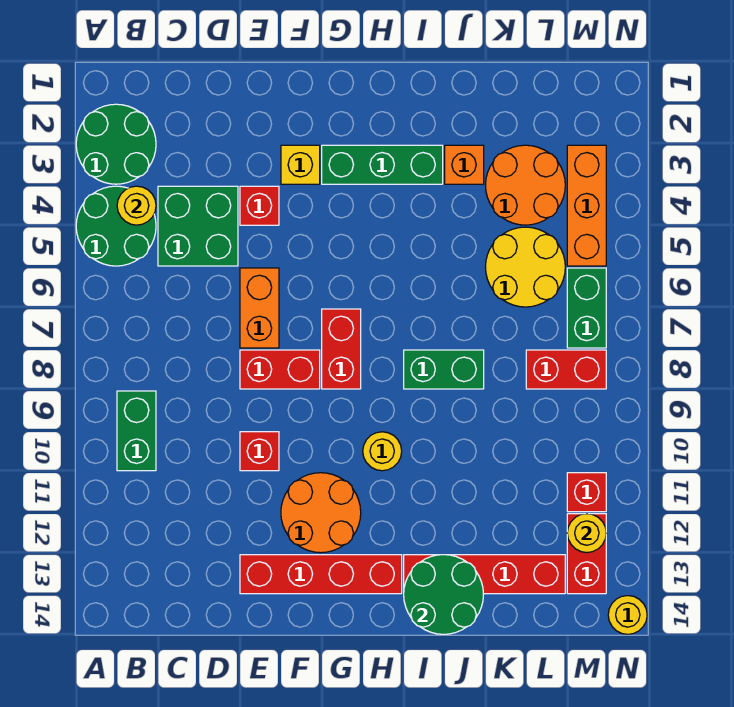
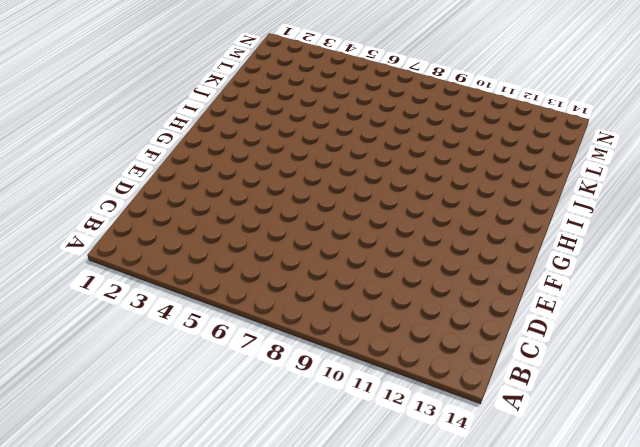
none -> green 2x2 round brick [76,104,156,184]
none -> green 2x2 round brick [76,186,156,266]
none -> green 1x2 brick [117,391,156,471]

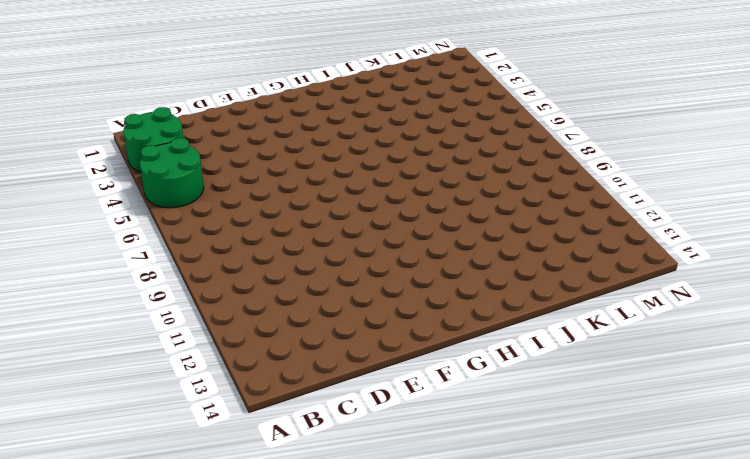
none -> green 1x2 brick [117,391,156,471]
none -> green 2x2 brick [158,186,238,266]
none -> red 1x1 brick [240,186,279,225]

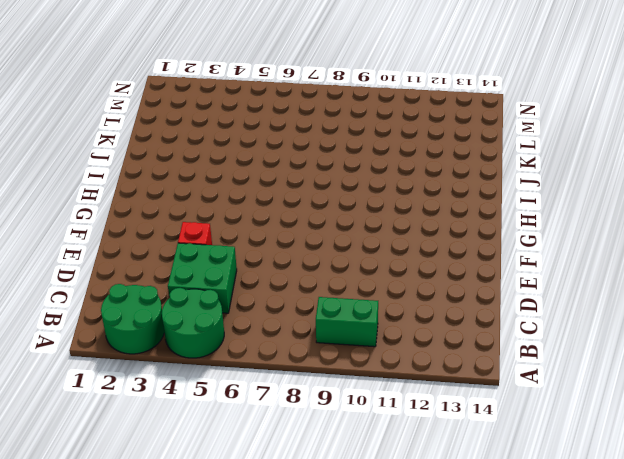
none -> orange 1x2 brick [240,268,279,348]
none -> red 1x2 brick [240,350,320,389]
none -> red 1x1 brick [240,432,279,471]

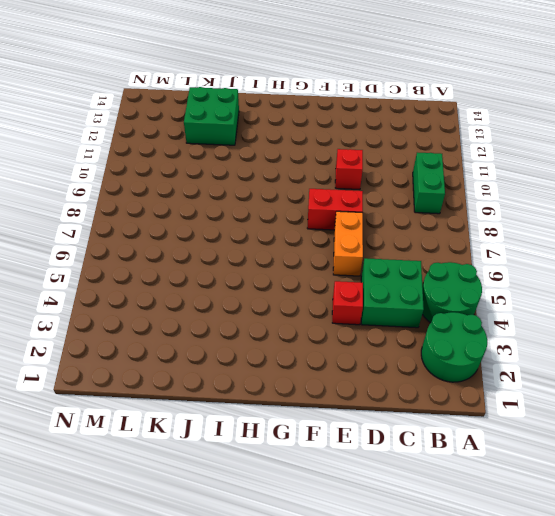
green 2x2 brick [184,87,239,145] -> red 1x4 brick [404,555,565,594]
none -> red 1x4 brick [240,555,402,594]
none -> yellow 1x1 brick [281,145,320,184]
none -> orange 2x2 round brick [281,473,361,553]

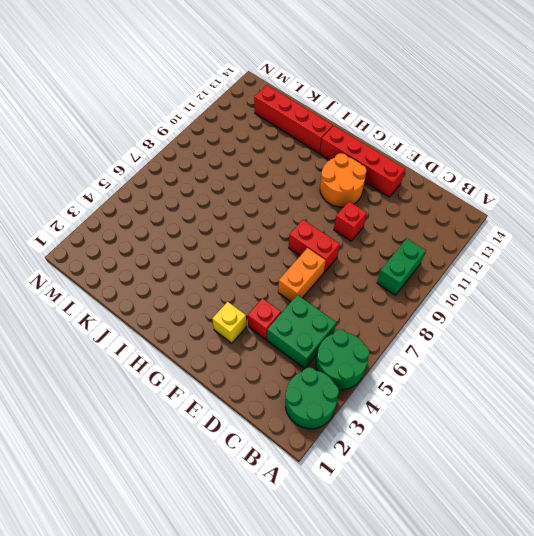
none -> green 1x3 brick [322,145,443,184]
none -> red 1x2 brick [322,309,361,389]
none -> yellow 1x1 round brick [363,432,402,471]

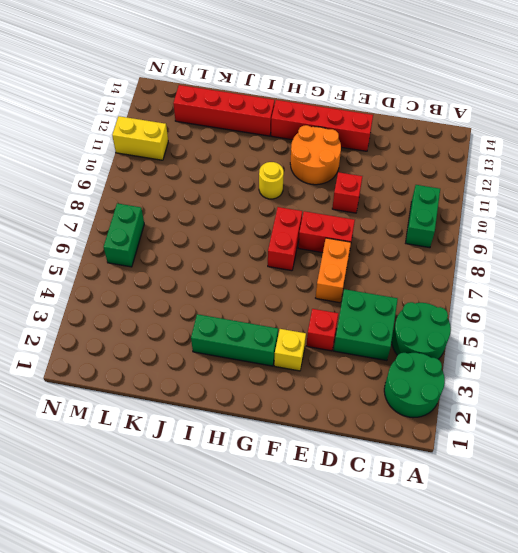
yellow 1x2 brick [112,116,168,160] -> red 1x1 brick [567,473,606,512]
none -> green 1x2 brick [404,350,484,389]
none -> orange 1x1 brick [445,145,484,184]
none -> orange 2x2 round brick [486,145,565,225]

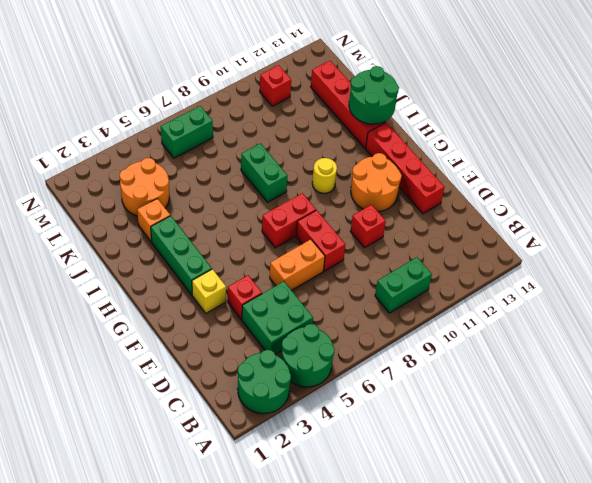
none -> yellow 2x2 round brick [486,227,565,307]
none -> red 1x2 brick [526,350,606,389]
none -> orange 1x3 brick [567,145,606,266]

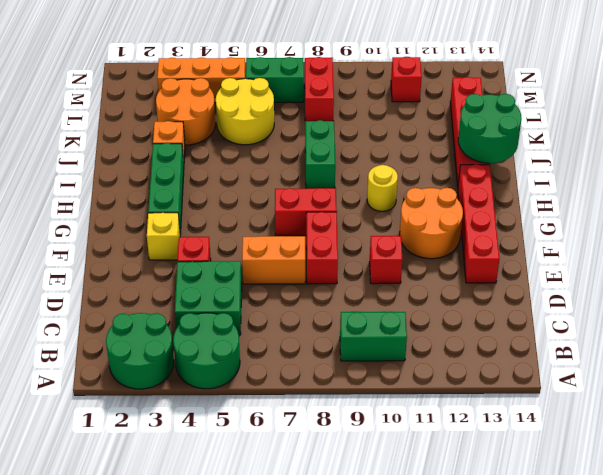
none -> red 1x2 brick [567,514,606,594]
none -> yellow 1x1 round brick [608,596,647,634]
none -> yellow 1x1 round brick [117,186,156,225]

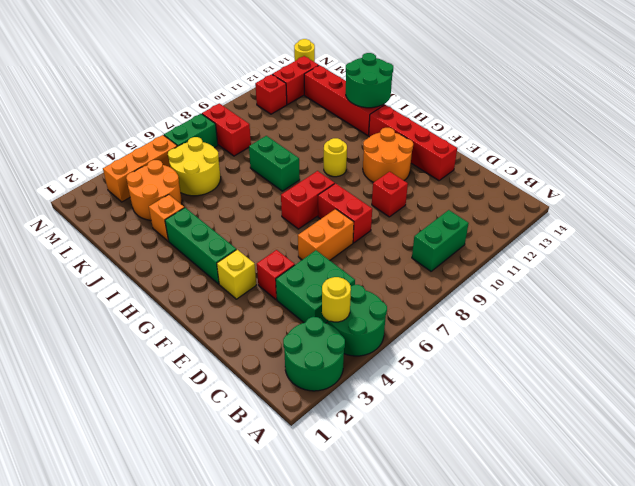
none -> yellow 1x1 round brick [567,514,606,553]

